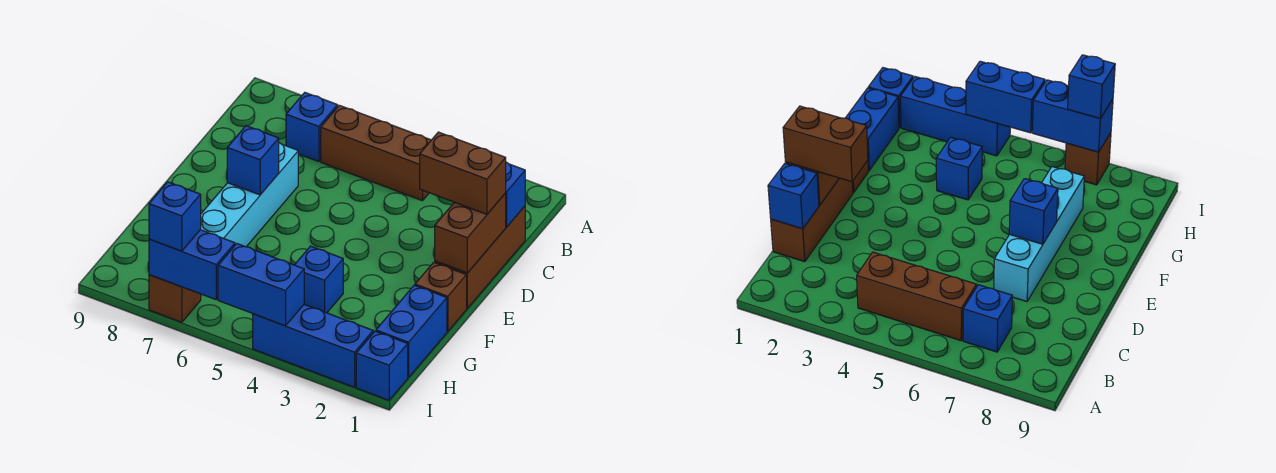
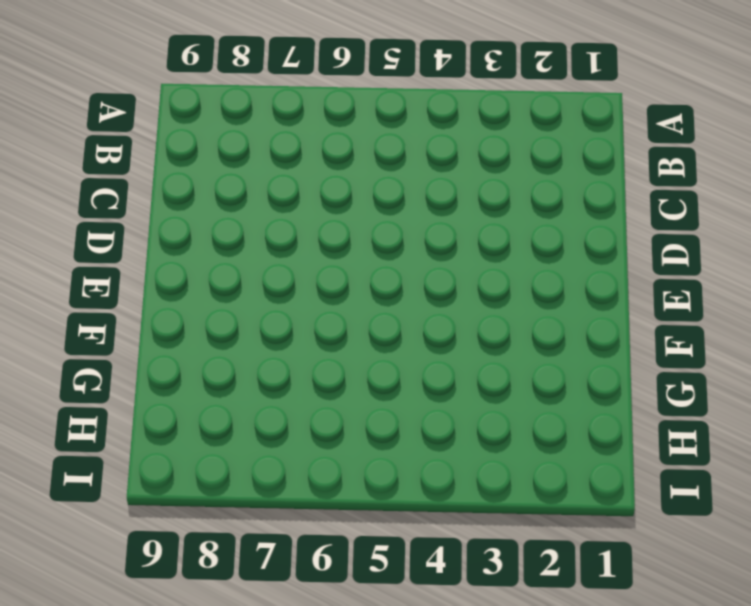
none -> brown 1x3 brick [321,105,431,201]
none -> blue 1x1 brick [286,93,338,162]
none -> brown 1x3 brick [435,206,525,308]

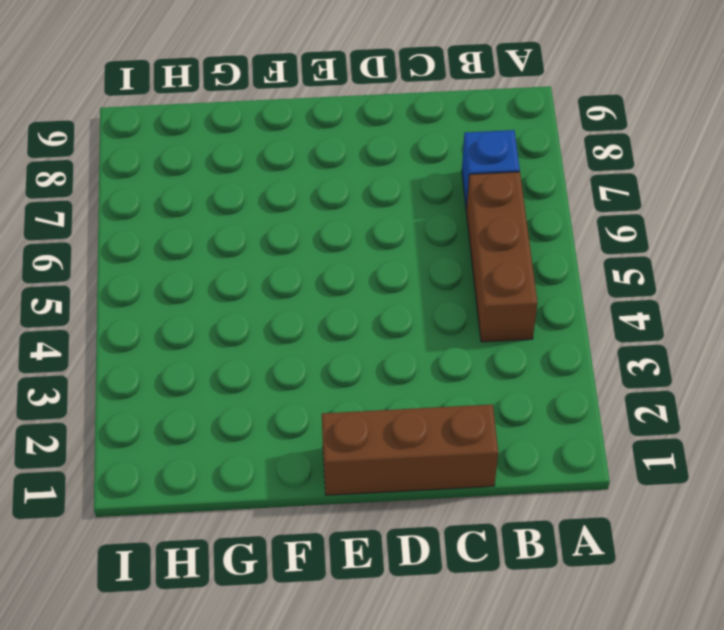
none -> cyan 1x4 brick [200,143,298,247]
none -> brown 1x1 brick [415,262,467,332]
none -> blue 1x2 brick [376,285,447,377]

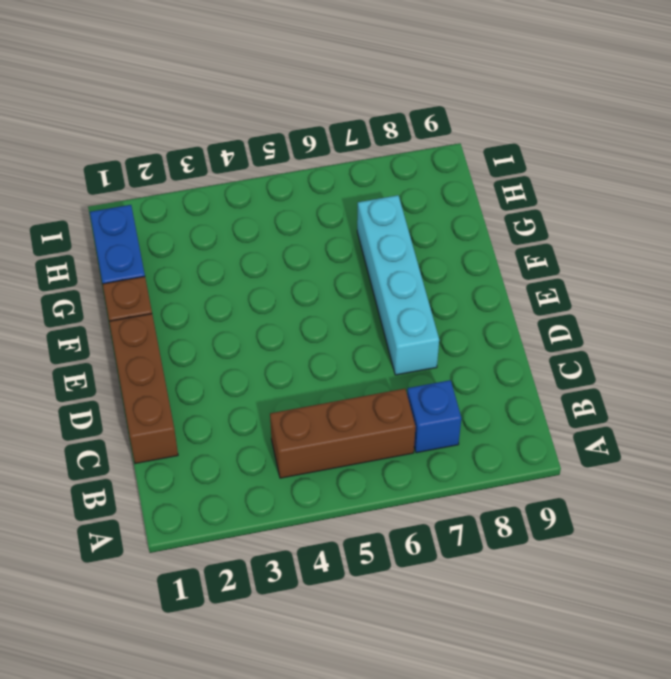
none -> blue 1x1 brick [295,246,343,313]
none -> blue 1x1 brick [356,331,408,400]
none -> blue 1x3 brick [253,305,373,387]

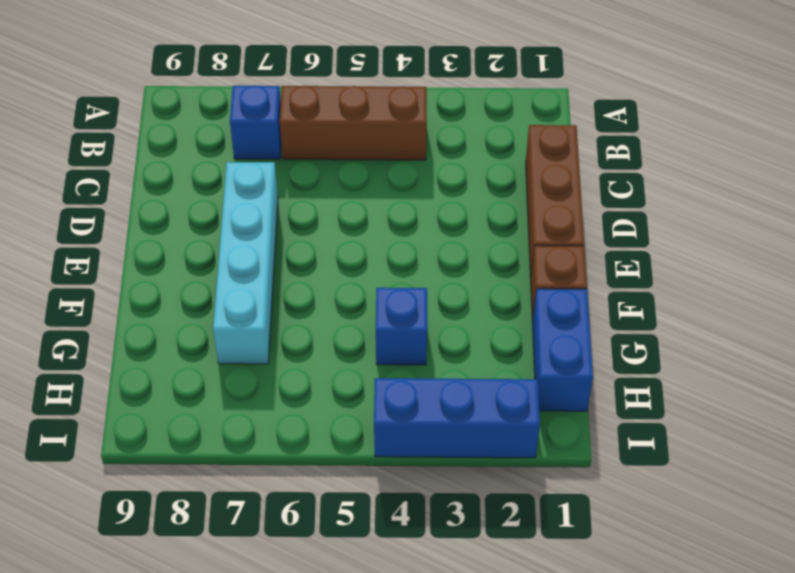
none -> blue 1x1 brick [356,331,408,400]
none -> brown 1x1 brick [149,275,201,322]
none -> blue 1x1 brick [506,162,525,227]

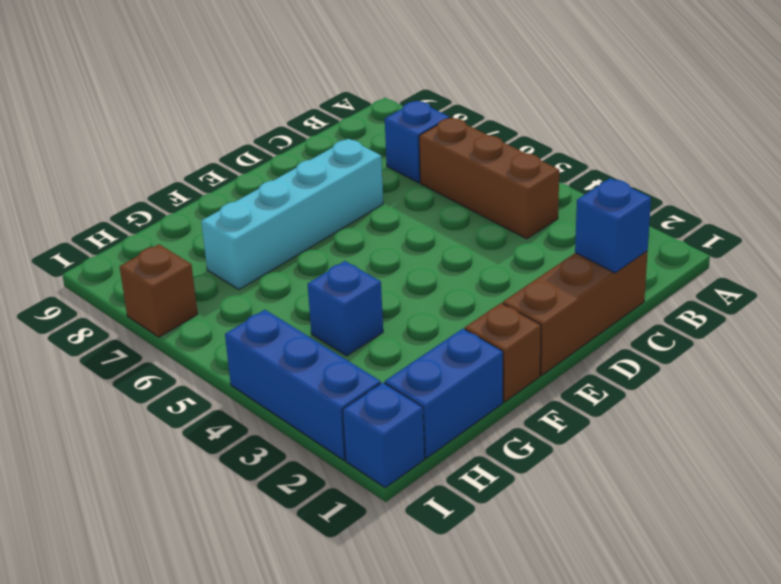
none -> brown 1x2 brick [435,193,506,273]
none -> blue 1x1 brick [227,126,279,195]
none -> blue 1x2 brick [218,244,304,326]

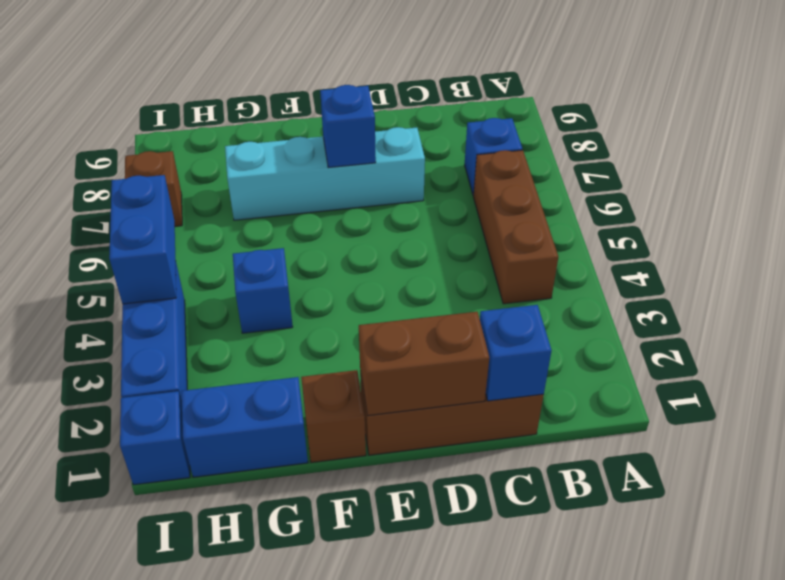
none -> blue 1x2 brick [149,230,235,300]
none -> brown 1x2 brick [420,132,506,214]
none -> blue 1x1 brick [149,182,201,251]

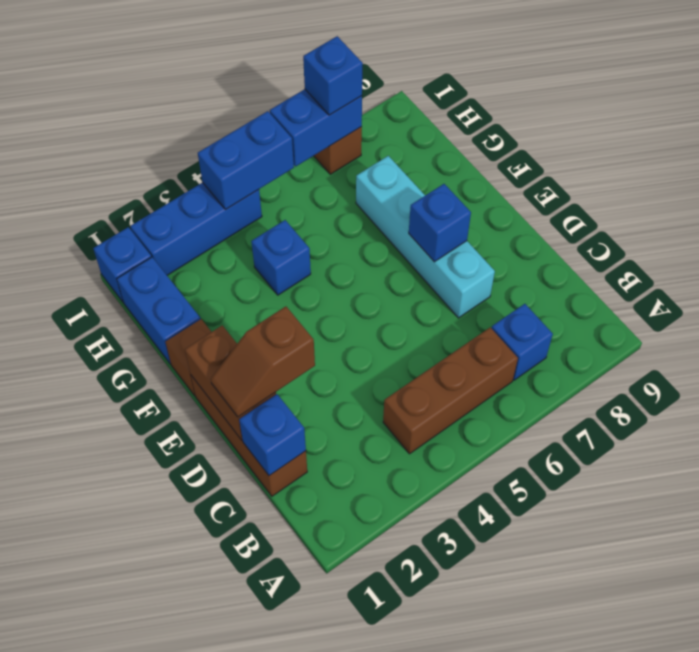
brown 1x2 slope [211,307,315,417] -> brown 1x2 brick [420,132,506,214]

